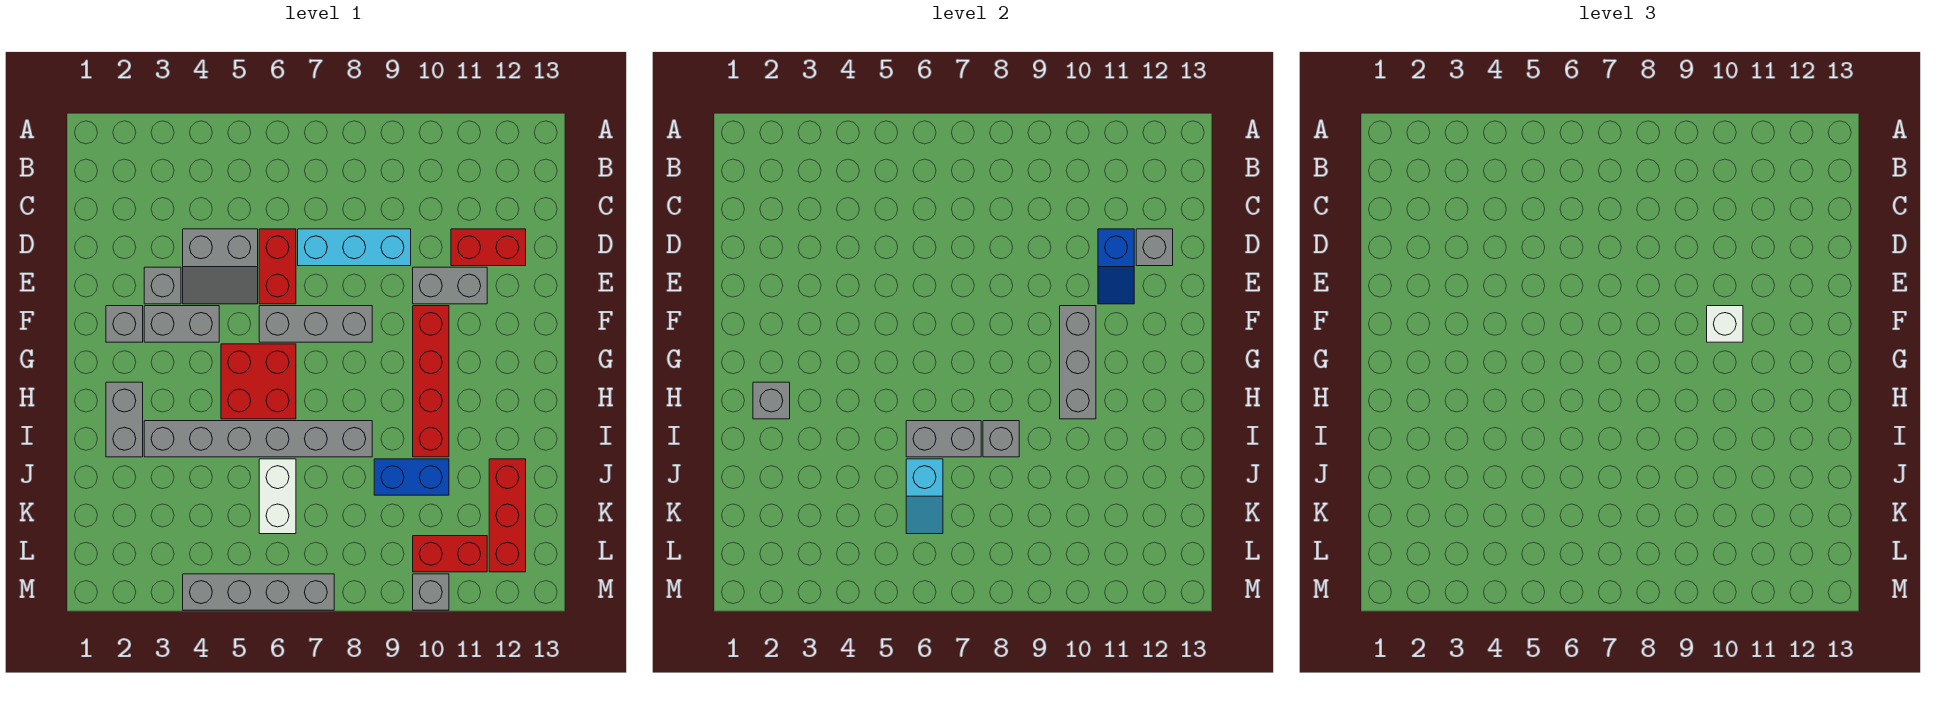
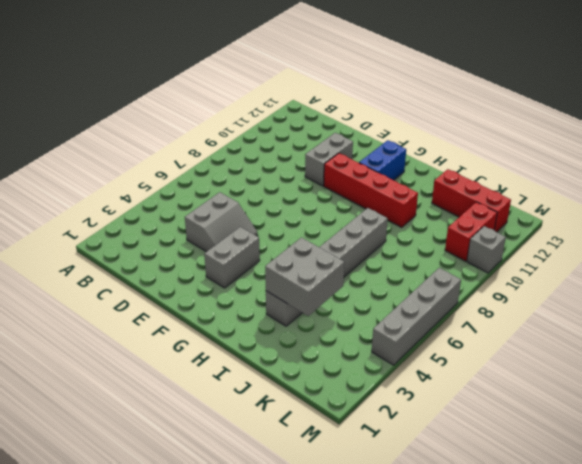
blue 1x2 brick [359,140,406,180] -> blue 1x2 brick moved to [374,459,449,495]
grey 2x2 brick [265,237,344,316] -> none
none -> red 1x2 brick [259,229,296,304]
none -> cyan 1x3 brick [298,229,411,266]
none -> red 1x2 brick [451,229,526,266]

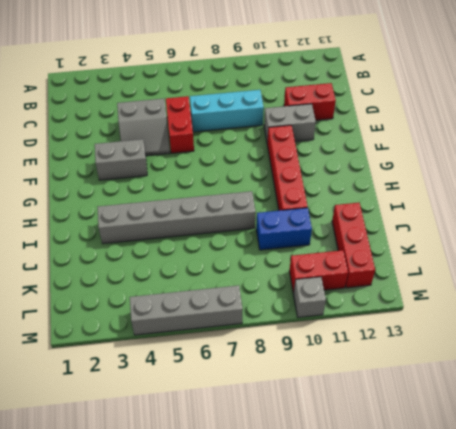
none -> grey 1x1 brick [144,267,181,304]
none -> grey 1x1 brick [106,306,143,342]
none -> grey 1x3 brick [259,306,372,342]

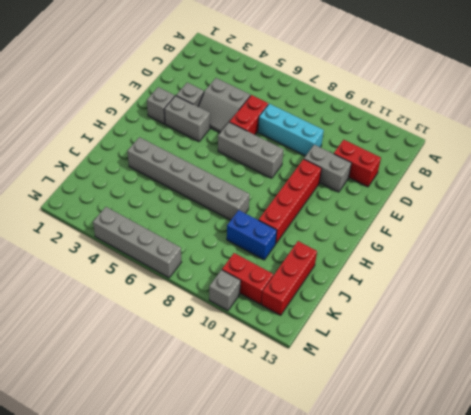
none -> red 2x2 brick [221,344,296,419]
none -> grey 1x2 brick [106,382,143,457]
none -> white 1x2 brick [259,459,296,534]

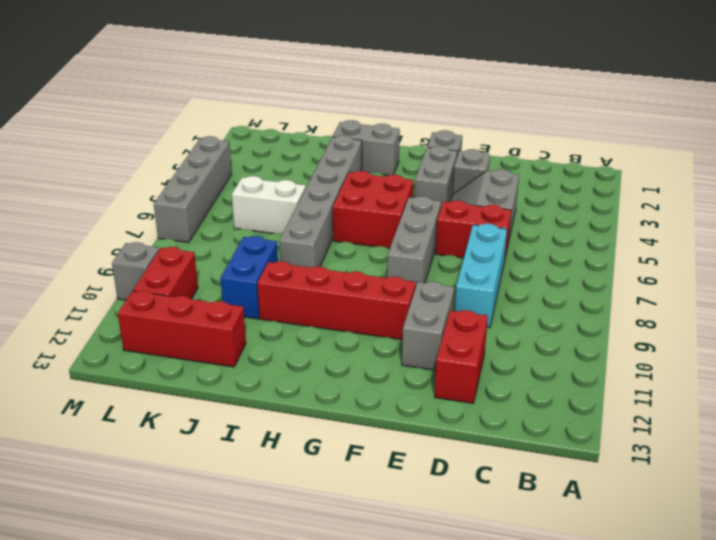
none -> blue 1x2 slope [1098,229,1134,304]
none -> grey 1x1 brick [1136,229,1173,266]
none -> grey 1x3 brick [1060,306,1096,419]

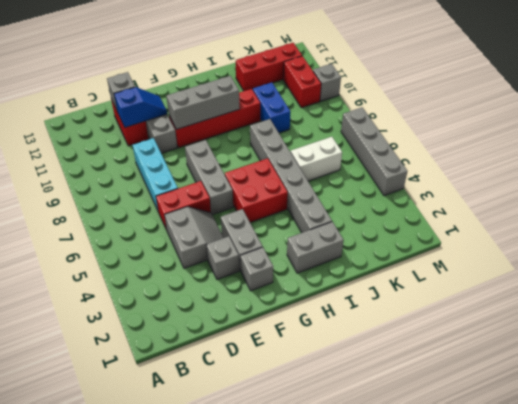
none -> grey 1x1 brick [753,382,790,419]
none -> grey 1x2 brick [906,421,981,457]
none -> grey 1x1 brick [983,421,1019,457]

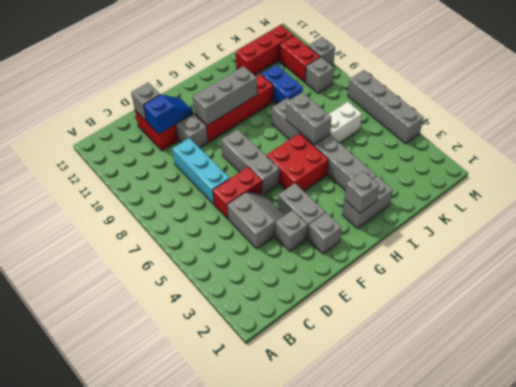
grey 1x1 brick [305,57,334,93] -> grey 1x1 brick moved to [983,421,1019,457]
none -> cyan 1x2 slope [906,459,943,534]
none -> white 1x1 brick [1707,306,1743,342]

